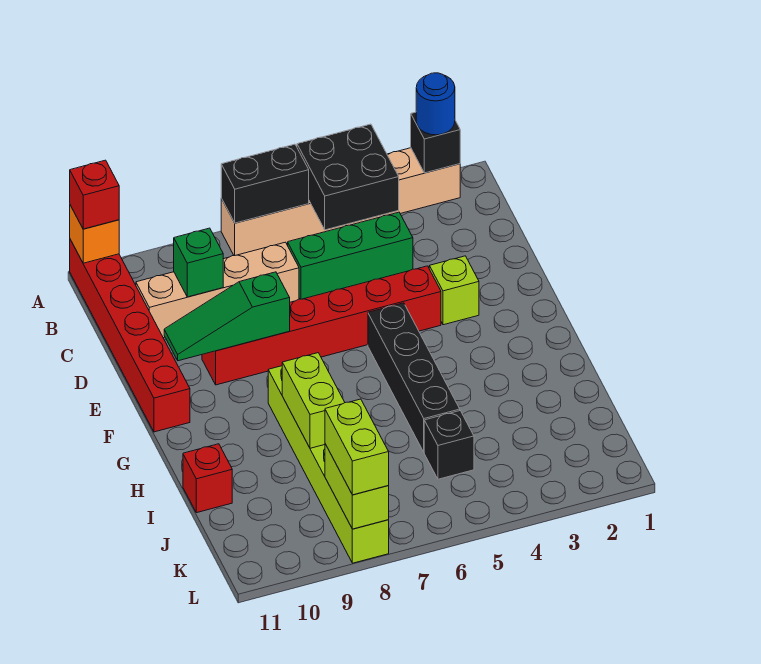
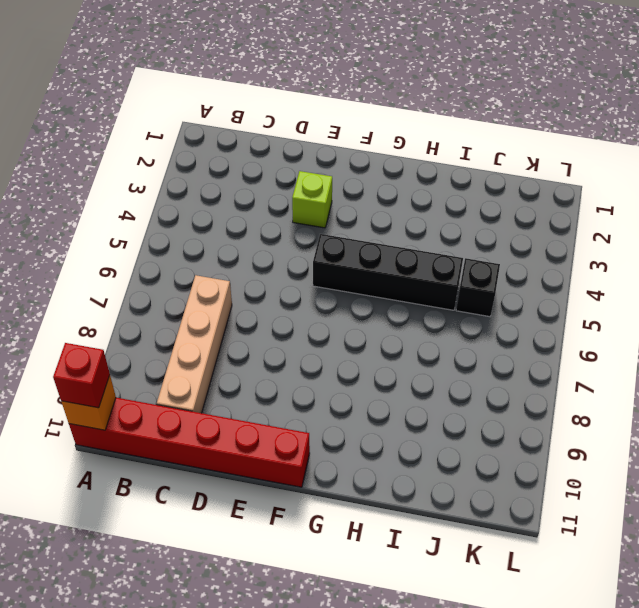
none -> tan 1x6 brick [221,148,460,256]
none -> green 1x3 brick [288,212,413,299]
none -> red 1x6 brick [202,266,441,385]

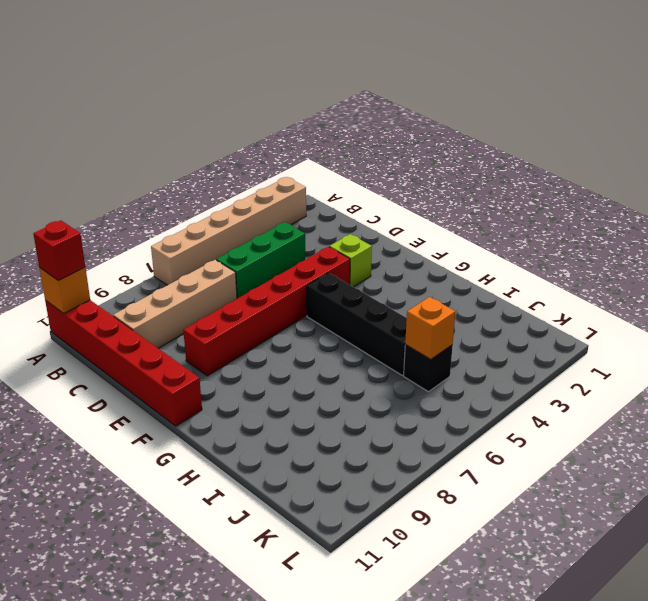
orange 1x1 brick [405,297,455,359] -> none
none -> lime 1x6 brick [268,366,389,563]
none -> red 1x1 brick [183,444,232,513]
none -> black 1x1 brick [411,112,460,173]

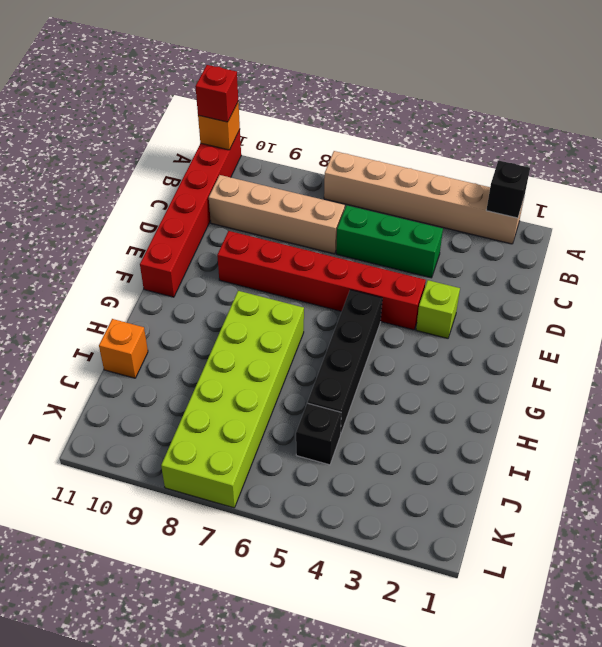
lime 2x6 brick [161,291,304,508] -> lime 1x6 brick [268,366,389,563]
orange 1x1 brick [99,319,148,378] -> red 1x1 brick [183,444,232,513]
none -> black 2x2 brick [297,124,399,230]
none -> black 1x2 brick [221,144,309,223]
none -> green 1x1 brick [174,228,223,297]

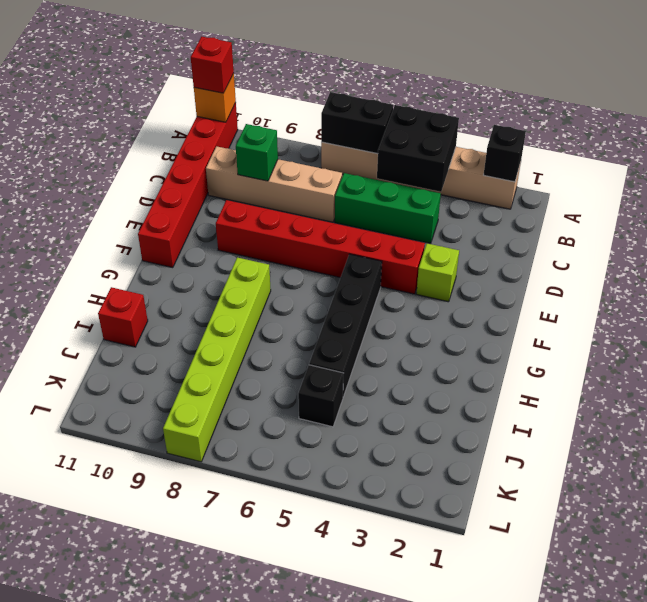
none -> green 1x3 slope [164,272,290,361]
none -> lime 1x2 brick [282,353,345,448]
none -> lime 1x2 brick [325,444,389,529]

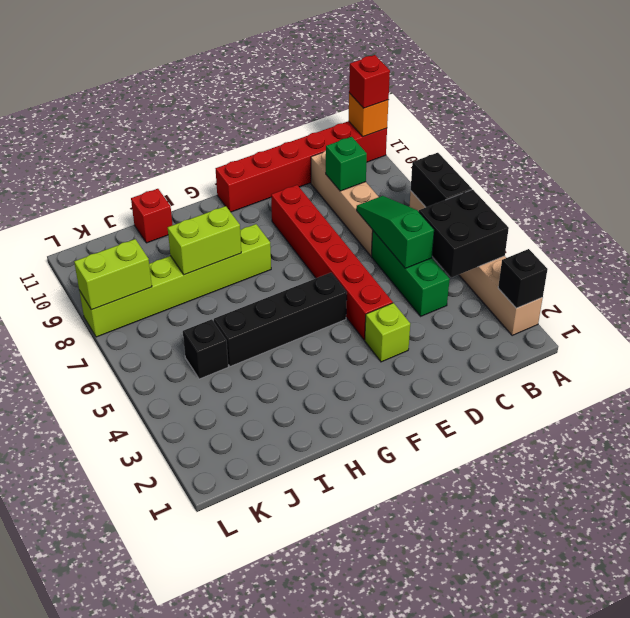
green 1x3 slope [357,196,434,268] -> green 1x3 slope moved to [164,272,290,361]
none -> blue 1x1 round brick [416,73,455,135]
none -> lime 1x2 brick [325,399,389,495]

